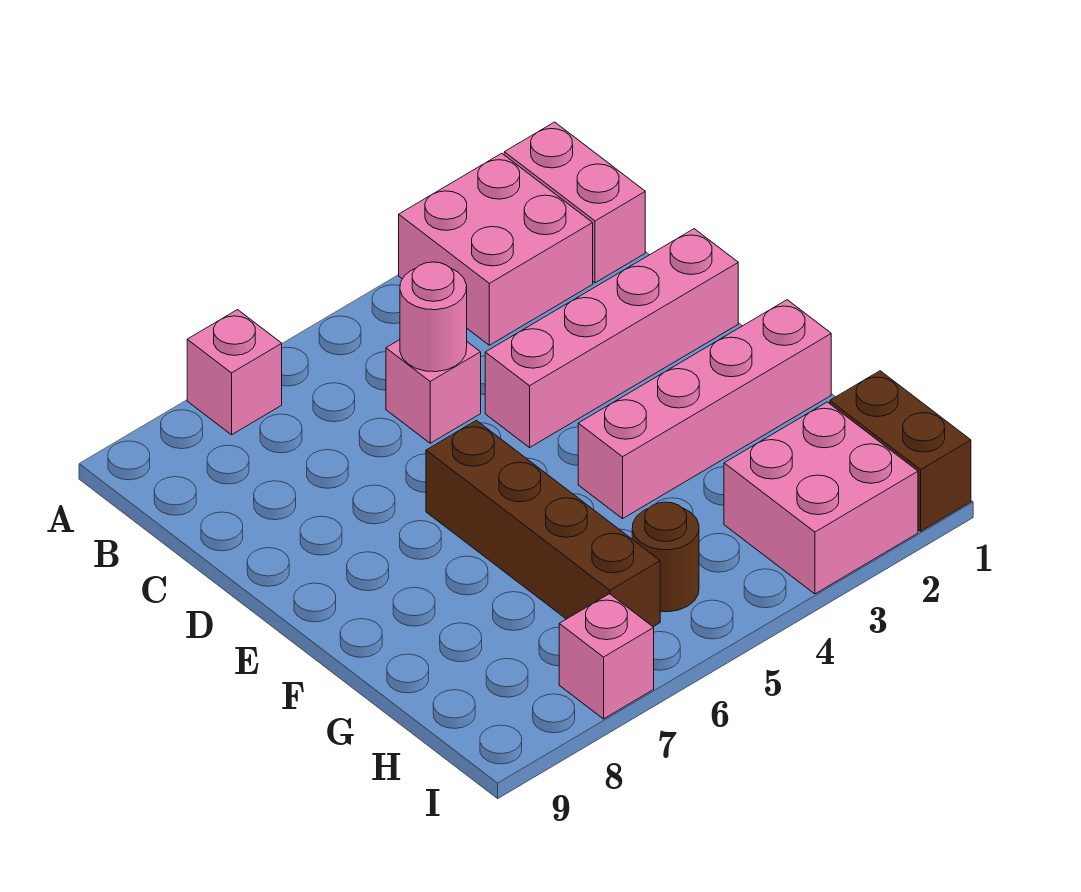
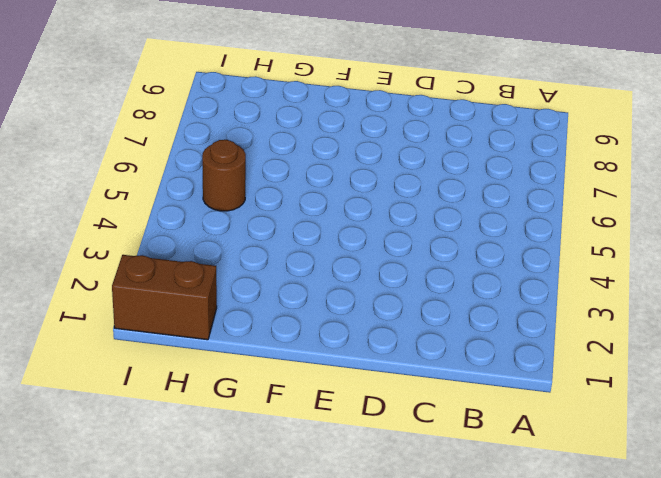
none -> pink 1x2 brick [504,122,645,283]
none -> pink 2x2 brick [399,153,593,345]
none -> pink 1x1 brick [187,310,282,435]

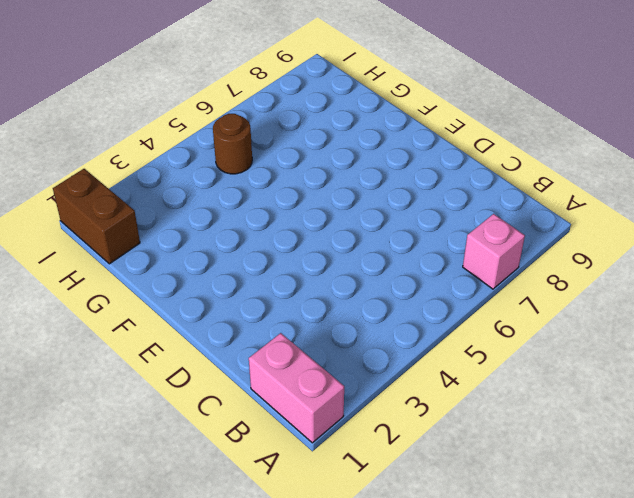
none -> pink 2x2 brick [399,153,593,345]
none -> pink 1x1 brick [386,340,481,443]
none -> pink 1x4 brick [485,229,738,447]

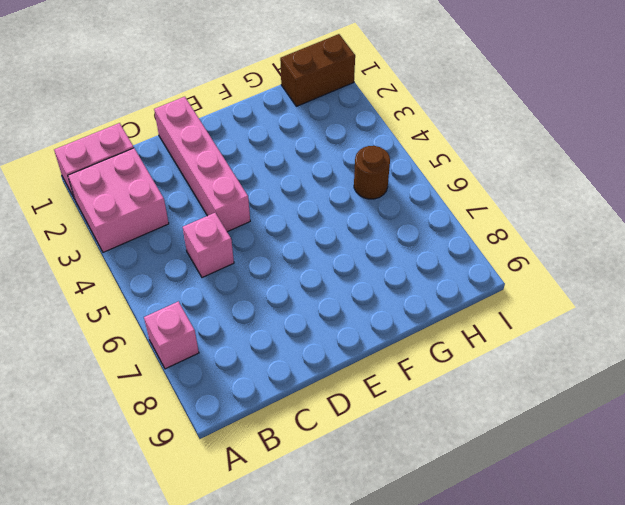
none -> brown 1x4 brick [426,420,660,627]
none -> pink 1x4 brick [578,300,831,519]
none -> pink 2x2 brick [724,402,918,594]

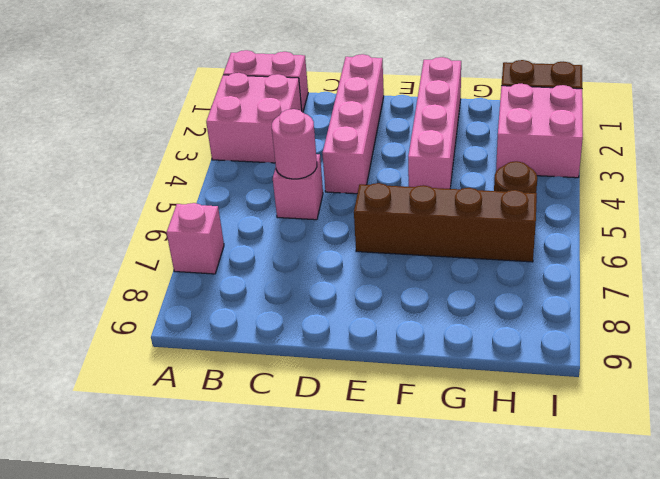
none -> pink 1x1 brick [559,594,654,719]

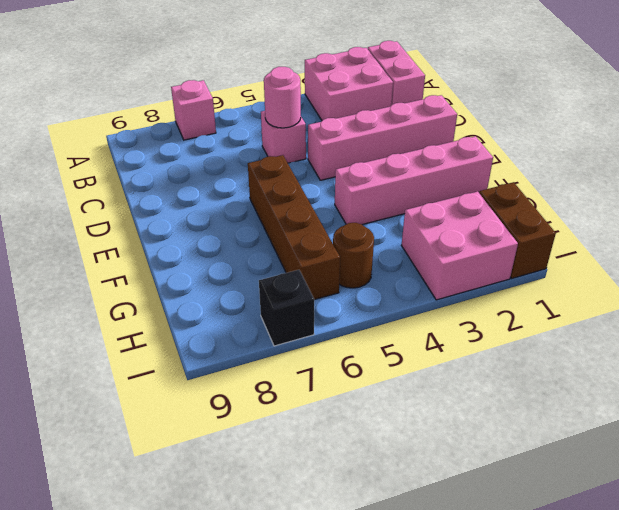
black 1x1 brick [259,270,314,346] -> pink 1x1 brick [559,594,654,719]

